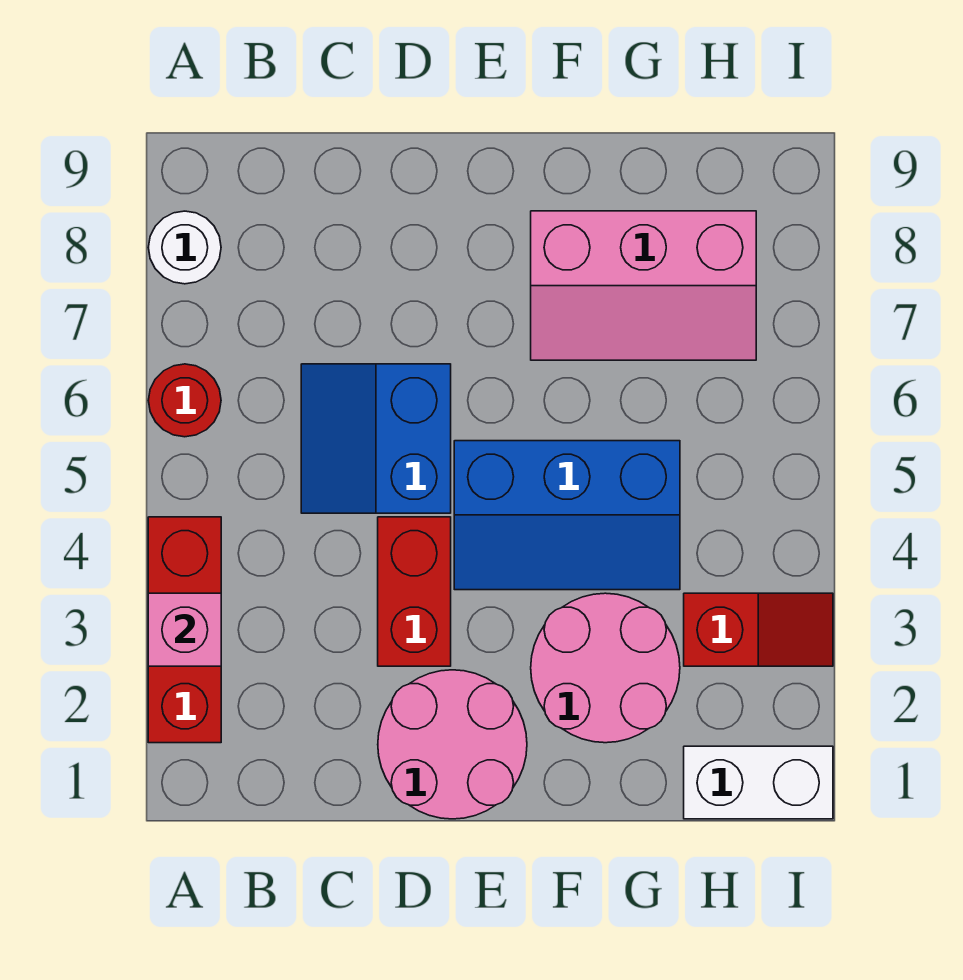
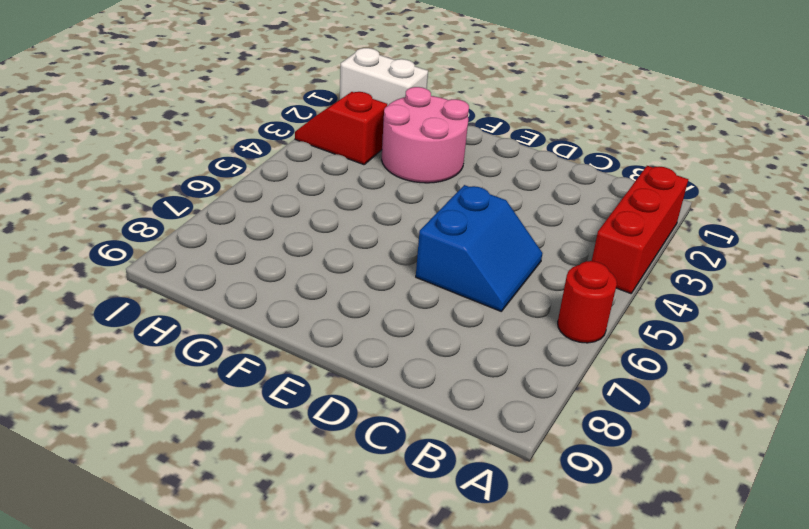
none -> white 1x1 round brick [148,211,221,284]
none -> pink 2x2 round brick [378,670,527,819]
none -> red 1x2 brick [378,517,451,666]

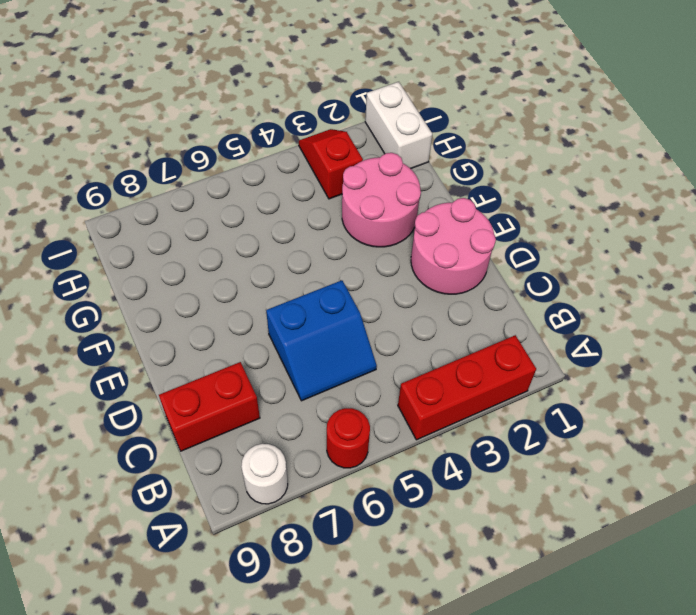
red 1x2 brick [159,362,260,451] -> red 1x2 brick moved to [378,517,451,666]
none -> blue 2x3 slope [454,441,680,590]
none -> pink 2x3 slope [531,211,756,360]
none -> pink 1x1 brick [148,593,221,666]

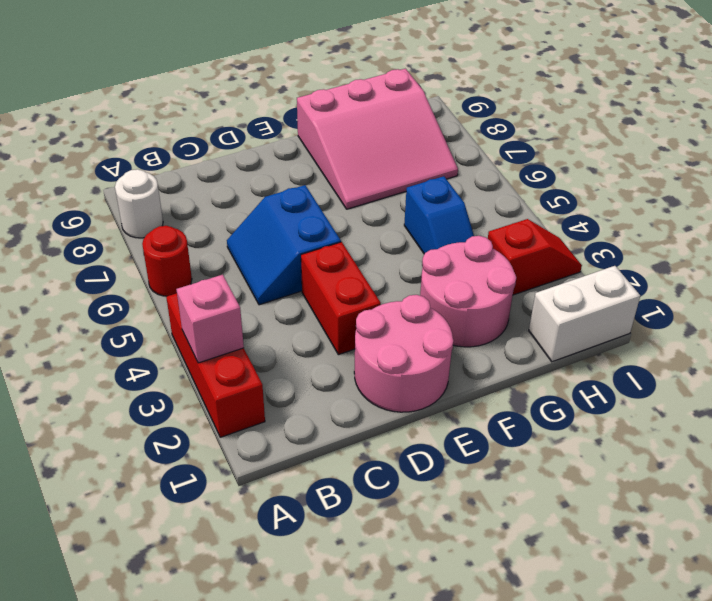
pink 3x3 slope [297,69,458,209] -> pink 2x3 slope [531,211,756,360]
blue 1x2 slope [404,176,474,254] -> blue 2x3 slope [454,441,680,590]

